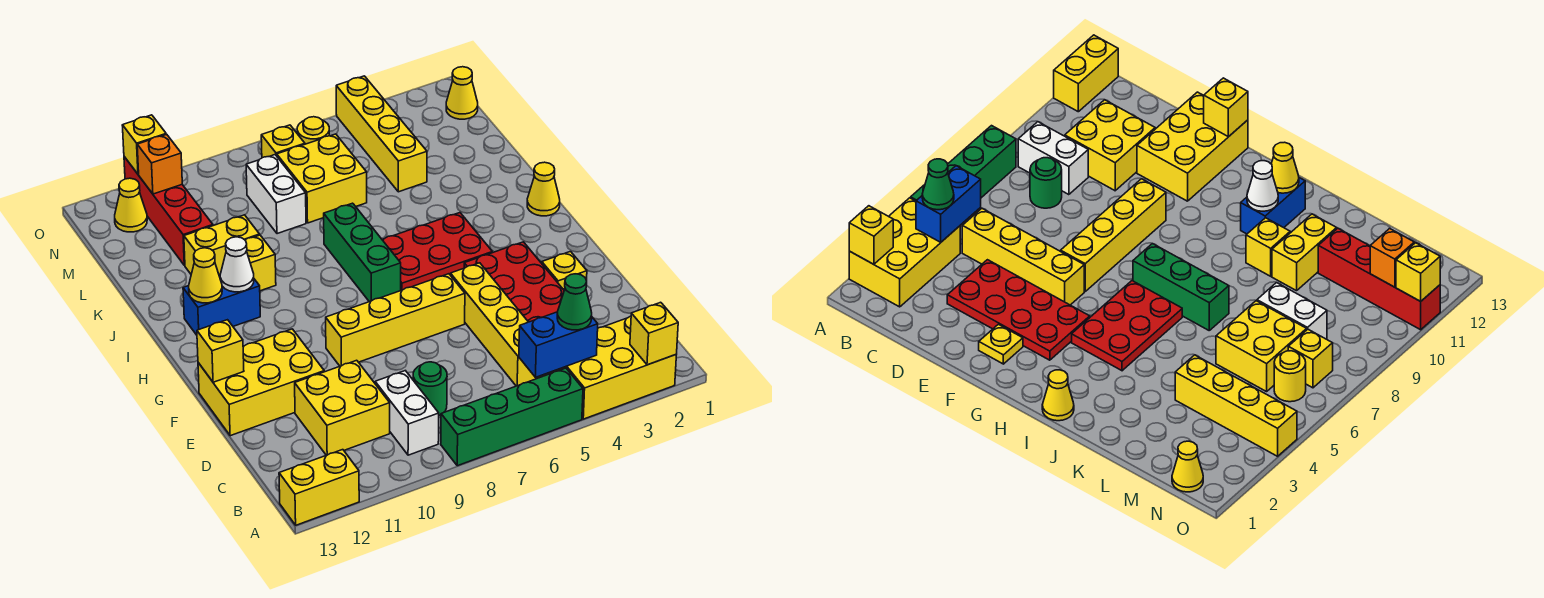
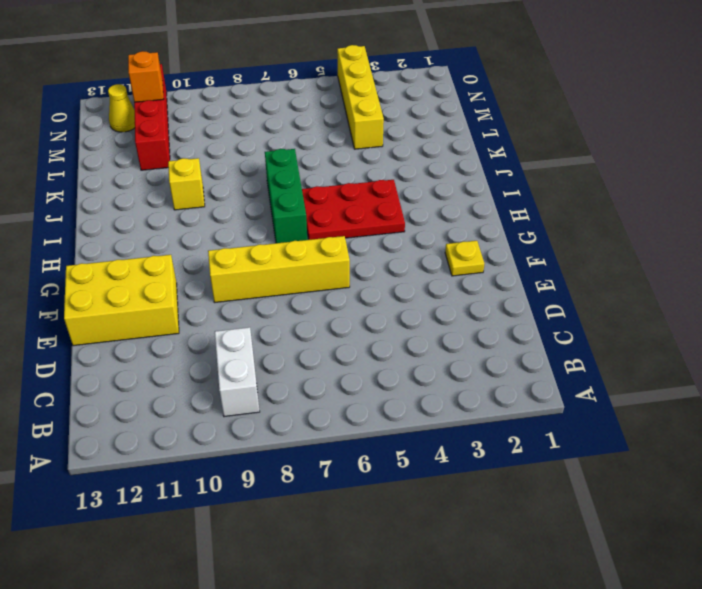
none -> yellow 2x3 brick [549,316,676,419]
none -> green 1x4 brick [441,368,583,466]
none -> yellow 1x2 brick [279,450,359,525]
none -> yellow 1x4 brick [450,263,547,386]

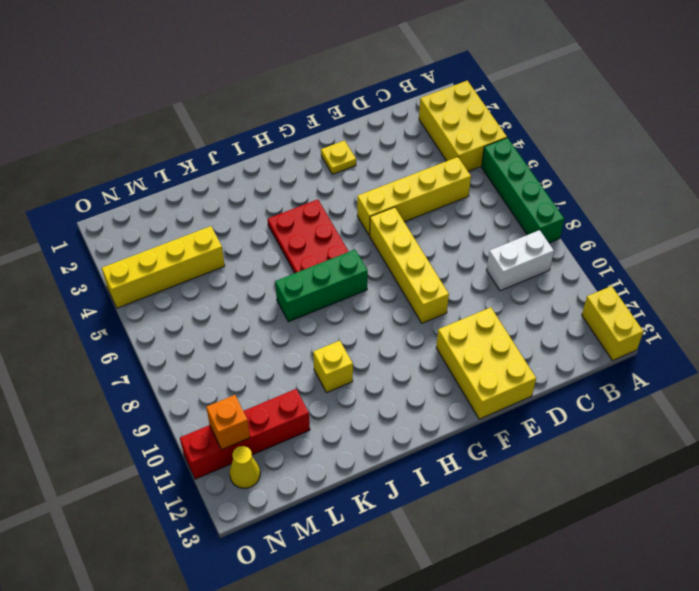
none -> green 1x1 round brick [413,362,447,415]
none -> yellow 2x2 brick [295,360,390,455]
none -> red 2x4 plate [464,242,564,322]
none -> yellow 1x1 cone [527,162,560,216]

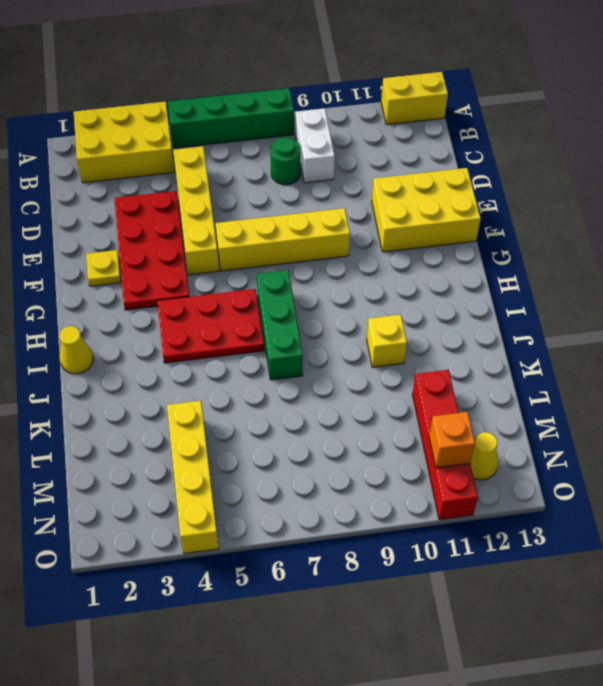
none -> yellow 2x2 brick [295,360,390,455]
none -> blue 1x2 brick [183,275,260,335]
none -> yellow 1x2 brick [184,215,260,275]
none -> yellow 2x2 brick [277,134,367,223]

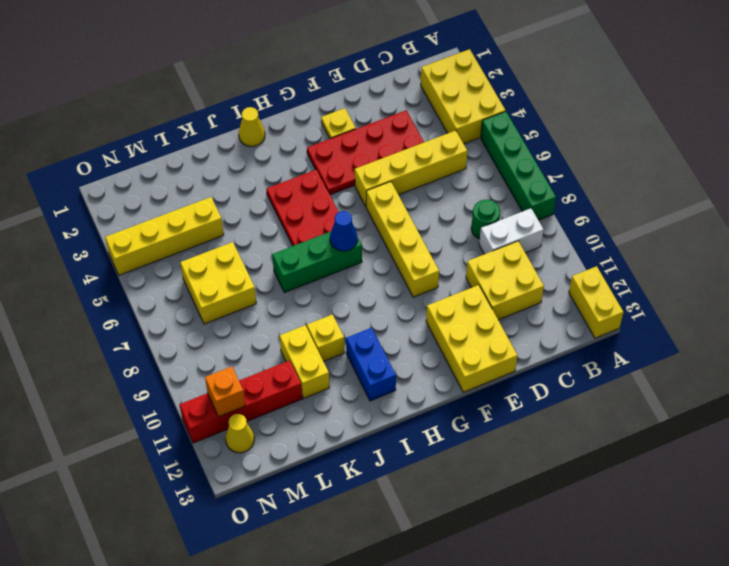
blue 1x1 cone [330,211,357,251] -> none
none -> white 1x2 brick [246,155,306,234]
none -> yellow 1x1 cone [446,67,478,119]
none -> yellow 1x1 round brick [297,117,329,144]
none -> yellow 1x1 brick [261,125,305,158]

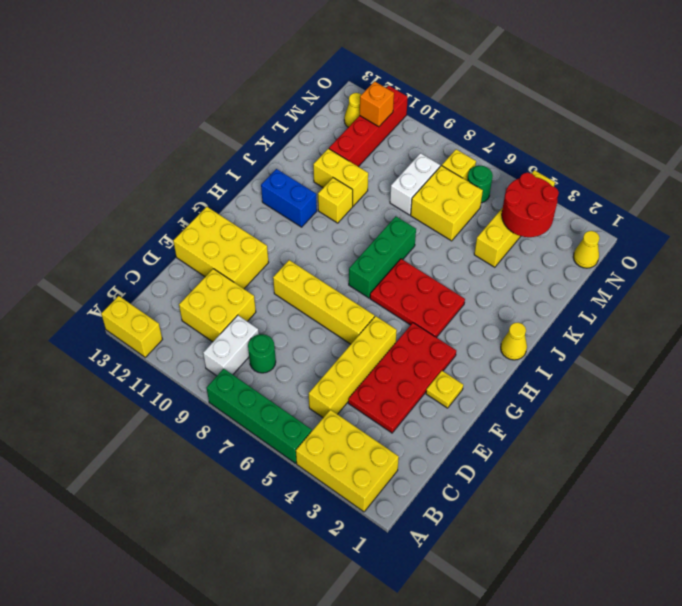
red 2x2 round brick [502,173,559,237] -> none
green 1x1 round brick [467,166,493,203] -> yellow 1x1 round brick [297,117,329,144]
none -> yellow 1x1 brick [630,302,678,365]
none -> blue 1x2 brick [519,312,598,377]
none -> yellow 1x1 brick [197,320,244,382]
none -> white 1x1 cone [220,237,254,292]

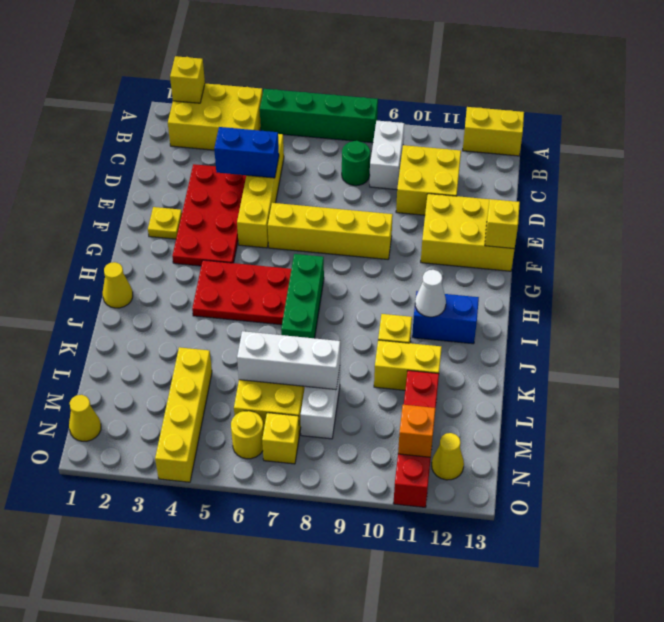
blue 1x2 brick [214,127,279,178] -> blue 1x2 brick moved to [519,312,598,377]
white 1x3 brick [237,331,340,389] -> none
none -> yellow 1x1 cone [189,248,222,303]
none -> yellow 1x1 brick [122,115,166,174]
none -> green 1x1 cone [557,274,592,330]

